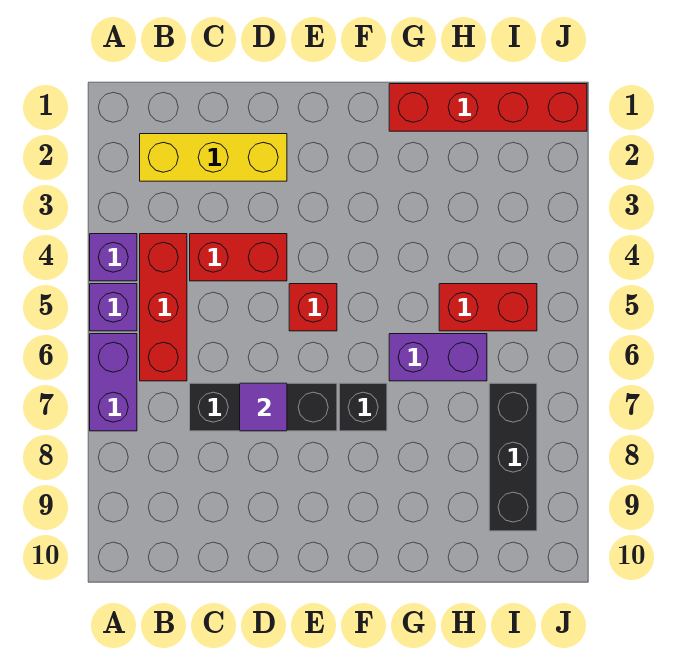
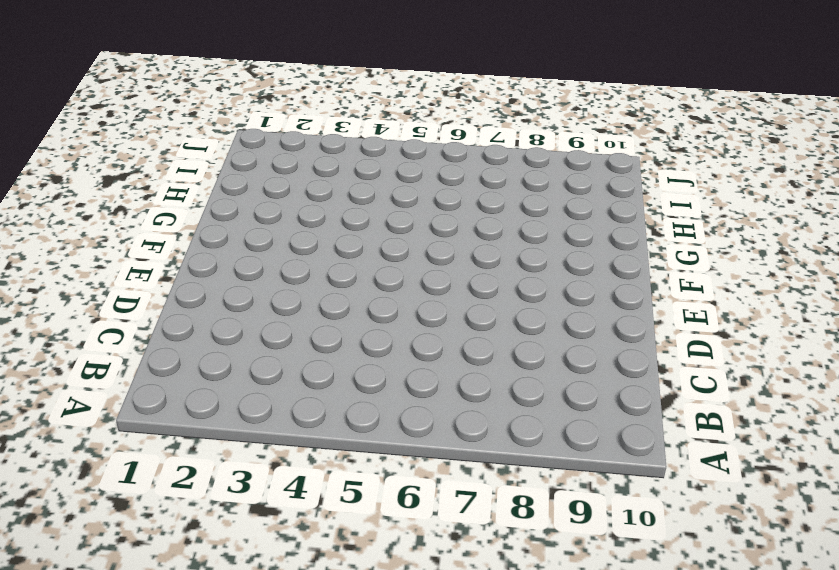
none -> purple 1x1 brick [90,234,137,281]
none -> purple 1x1 brick [90,284,137,331]
none -> purple 1x2 brick [90,334,137,431]

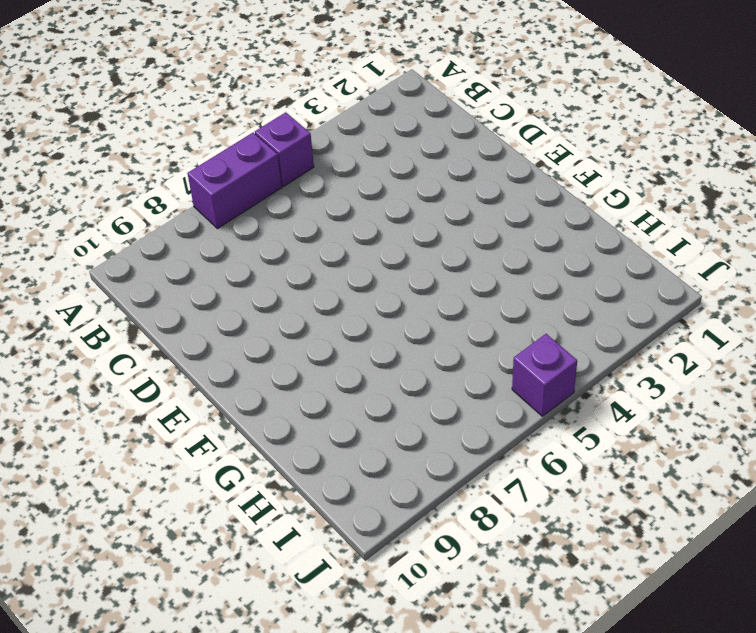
purple 1x1 brick [512,334,577,416] -> purple 1x1 brick moved to [90,234,137,281]
none -> yellow 1x3 brick [140,134,287,181]
none -> red 1x3 brick [140,234,187,381]
none -> red 1x2 brick [190,234,287,281]

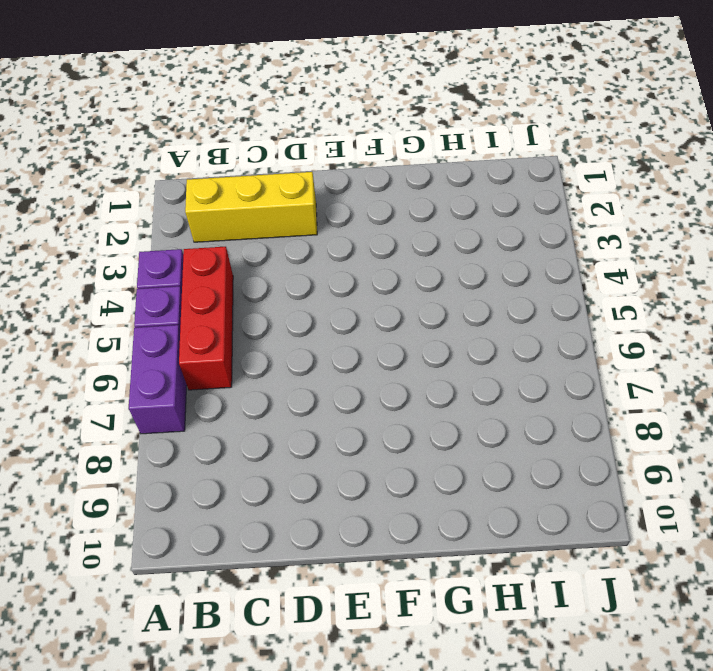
none -> red 1x2 brick [190,234,287,281]
none -> black 1x3 brick [190,383,337,431]
none -> red 1x1 brick [289,284,337,331]

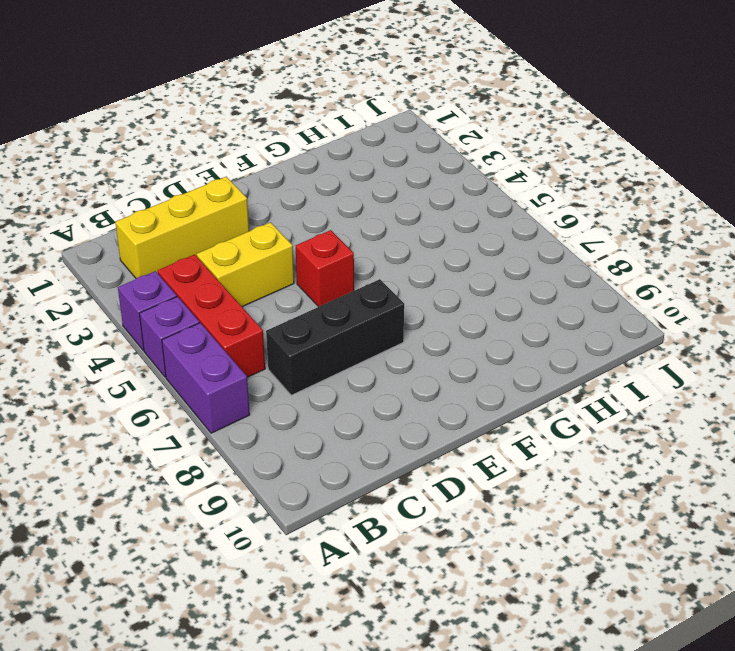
yellow 1x2 brick [197,222,294,307] -> red 1x2 brick [190,234,287,281]
none -> black 1x1 brick [339,383,387,431]
none -> red 1x4 brick [389,84,587,131]
none -> purple 1x2 brick [389,334,487,381]

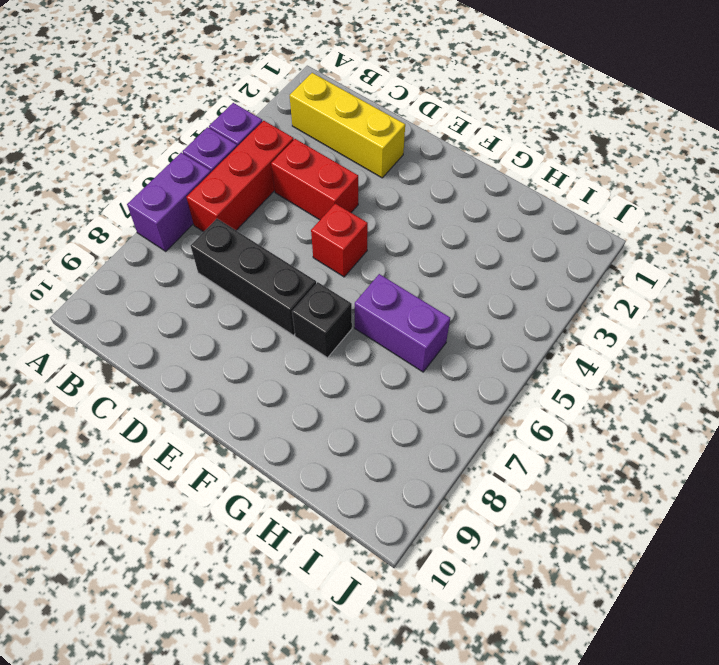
none -> red 1x4 brick [389,84,587,131]
none -> red 1x2 brick [439,284,537,331]
none -> black 1x3 brick [489,383,537,531]

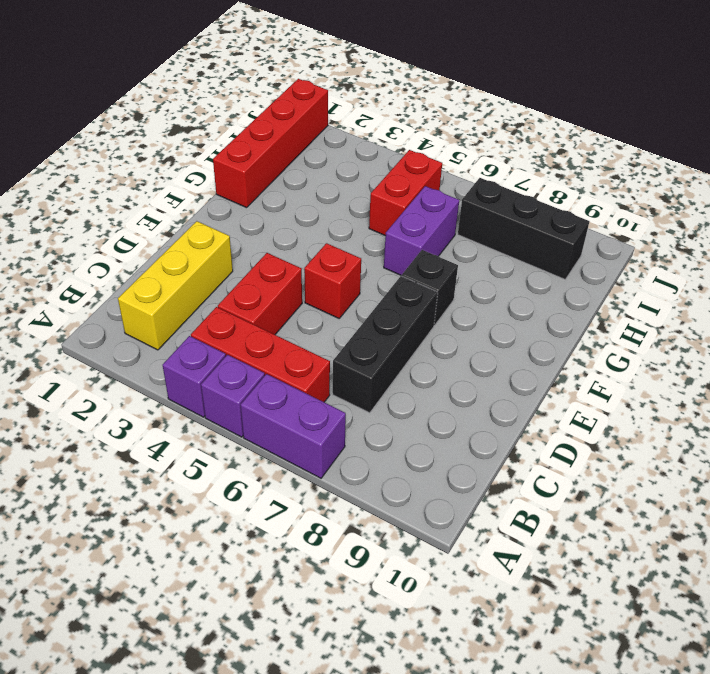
none -> purple 1x1 tile [240,383,287,431]

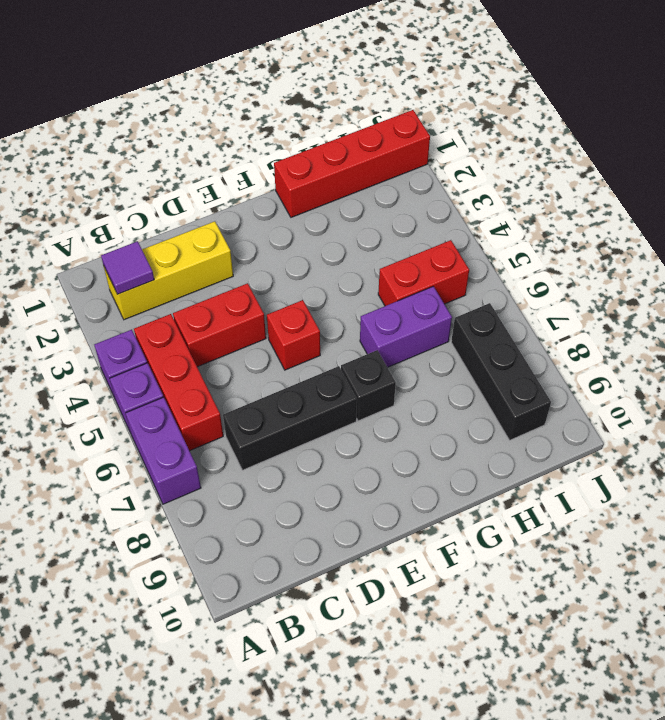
purple 1x1 tile [101,241,154,294] -> purple 1x1 tile moved to [240,383,287,431]

